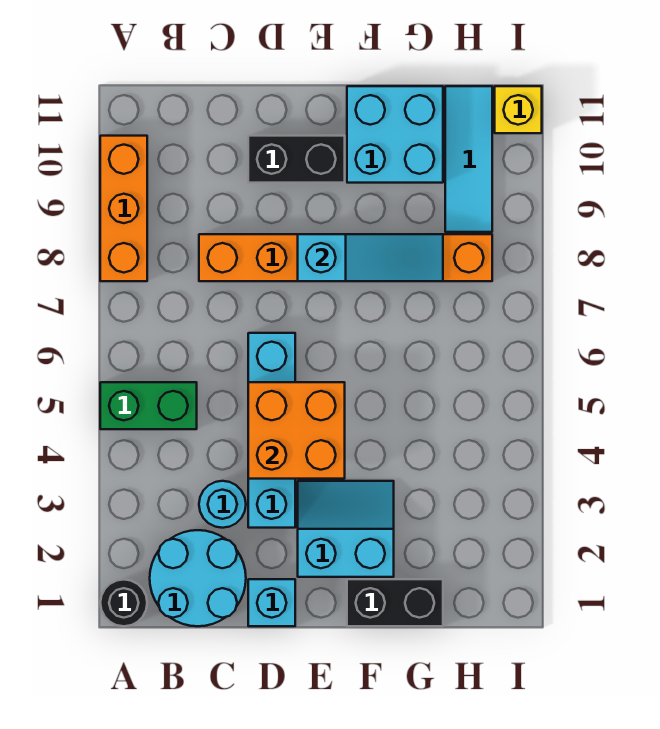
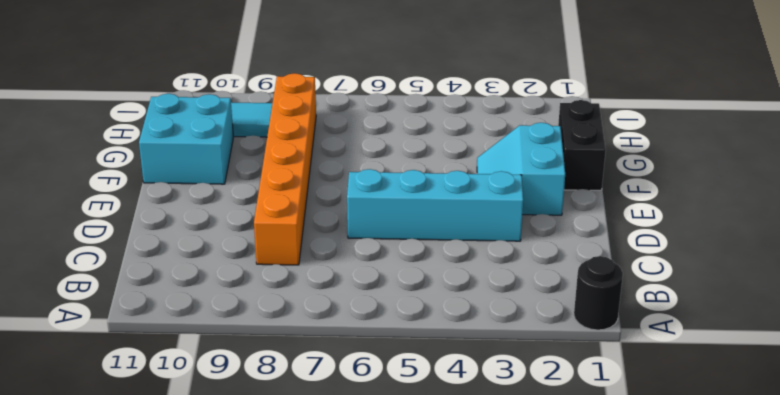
none -> green 1x2 brick [100,382,197,429]
none -> orange 1x3 brick [100,136,147,281]
none -> cyan 2x2 round brick [150,530,246,626]

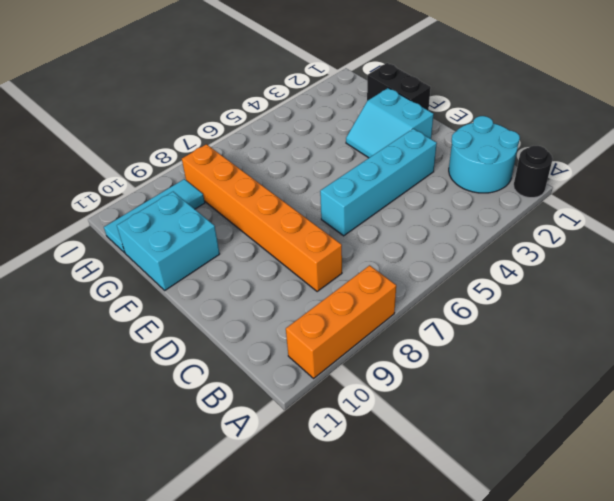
none -> green 1x2 brick [100,382,197,429]
none -> cyan 1x1 round brick [199,481,246,528]
none -> cyan 1x1 brick [248,579,295,626]

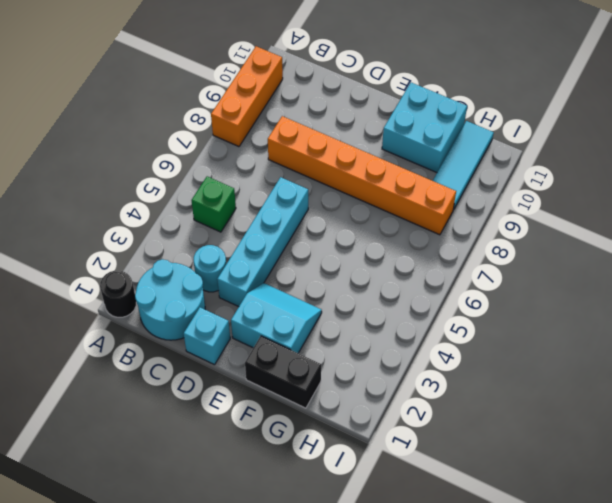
green 1x1 brick [191,176,236,232] -> green 1x2 brick [100,382,197,429]
none -> black 1x2 brick [248,136,345,183]
none -> yellow 1x1 brick [495,86,542,133]
none -> orange 2x2 brick [248,382,345,479]

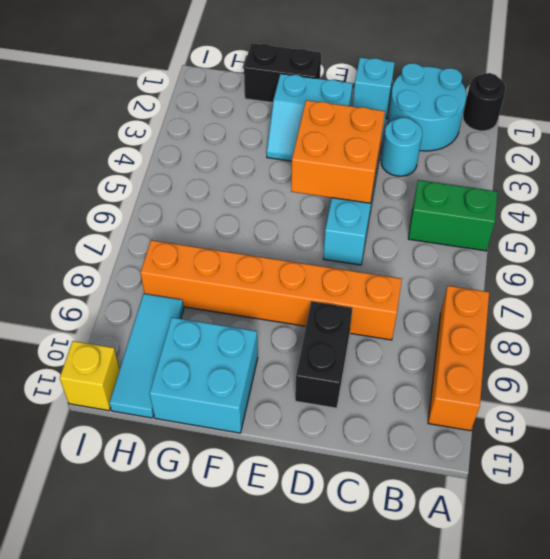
black 1x2 brick [295,301,352,408] -> black 1x2 brick turned to [248,136,345,183]
none -> cyan 1x3 slope [298,234,443,281]

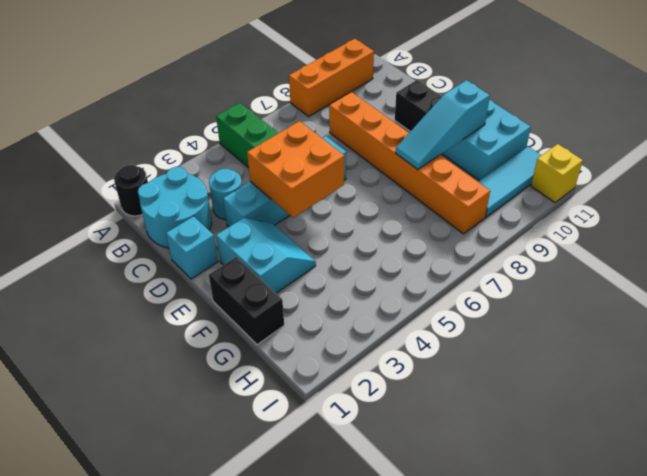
cyan 1x3 slope [395,80,490,169] -> cyan 1x3 slope turned to [298,234,443,281]

